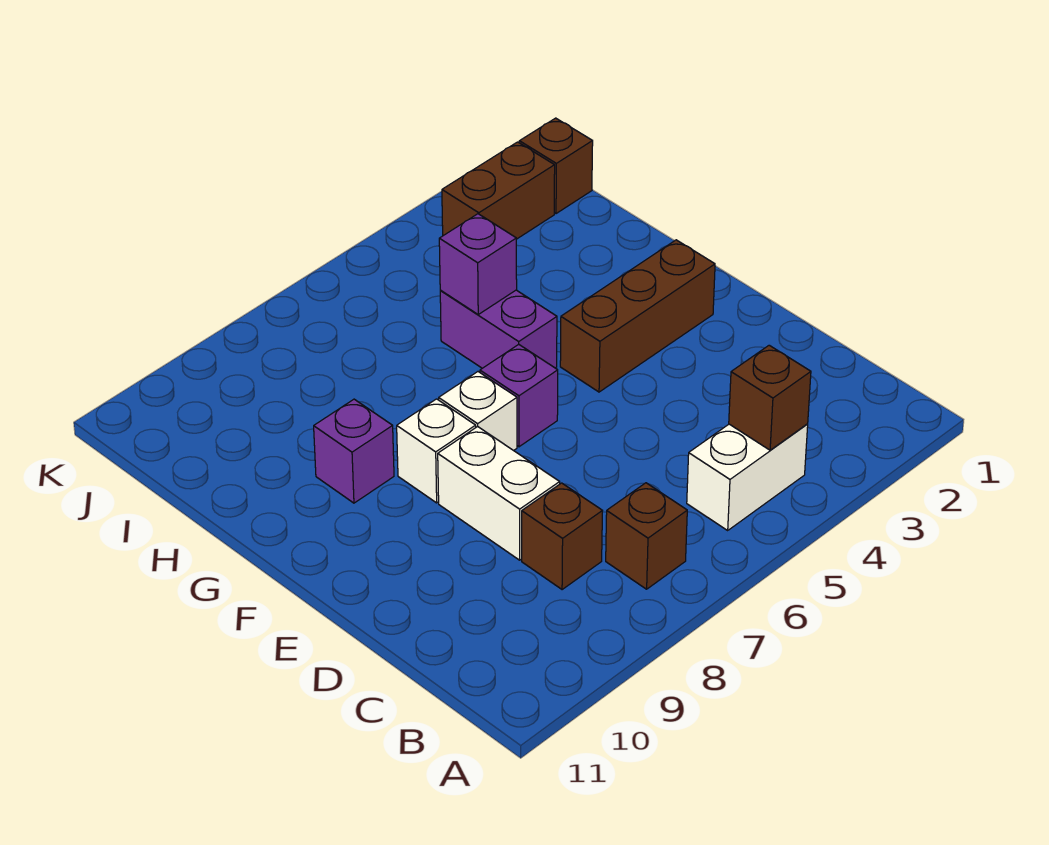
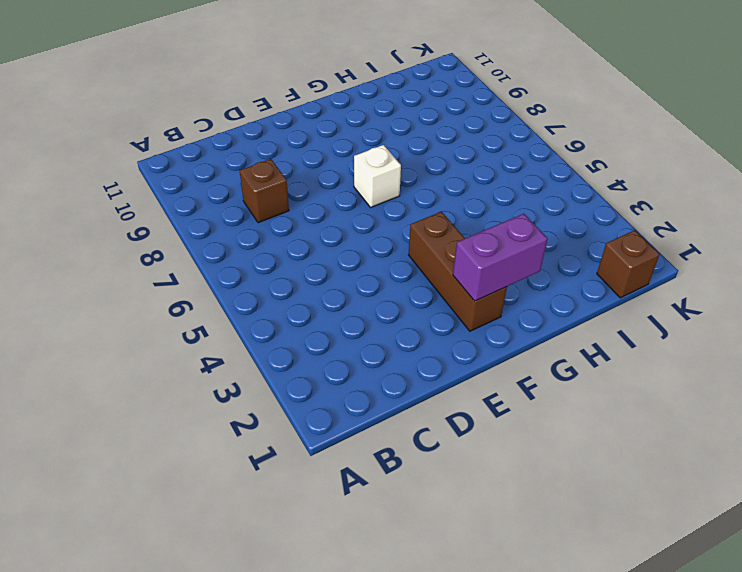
purple 1x2 brick [453,214,548,301] -> purple 1x2 brick moved to [440,290,557,368]
none -> white 1x2 brick [687,424,808,530]
none -> brown 1x1 brick [606,483,687,589]
none -> white 1x2 brick [438,427,560,560]

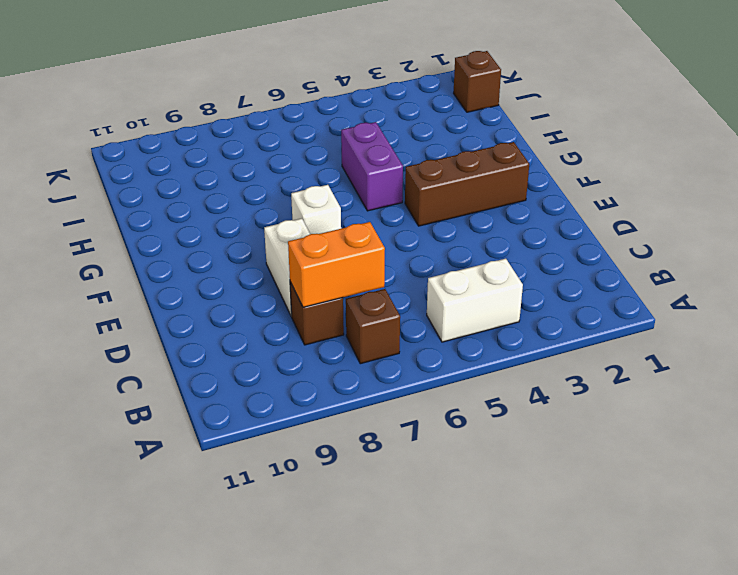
orange 1x2 brick [288,222,385,307] -> none
none -> purple 1x1 brick [480,344,558,447]
none -> white 1x1 brick [397,399,476,503]
none -> purple 1x1 brick [314,399,394,503]

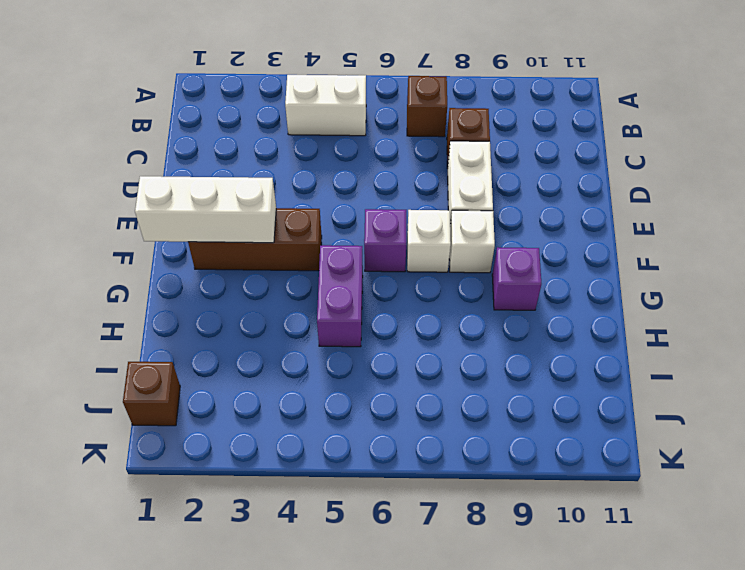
white 1x3 brick [135,176,276,243] -> none
none -> brown 1x2 brick [442,142,555,239]
none -> brown 1x1 brick [729,345,811,450]
none -> purple 1x1 brick [439,214,517,314]

